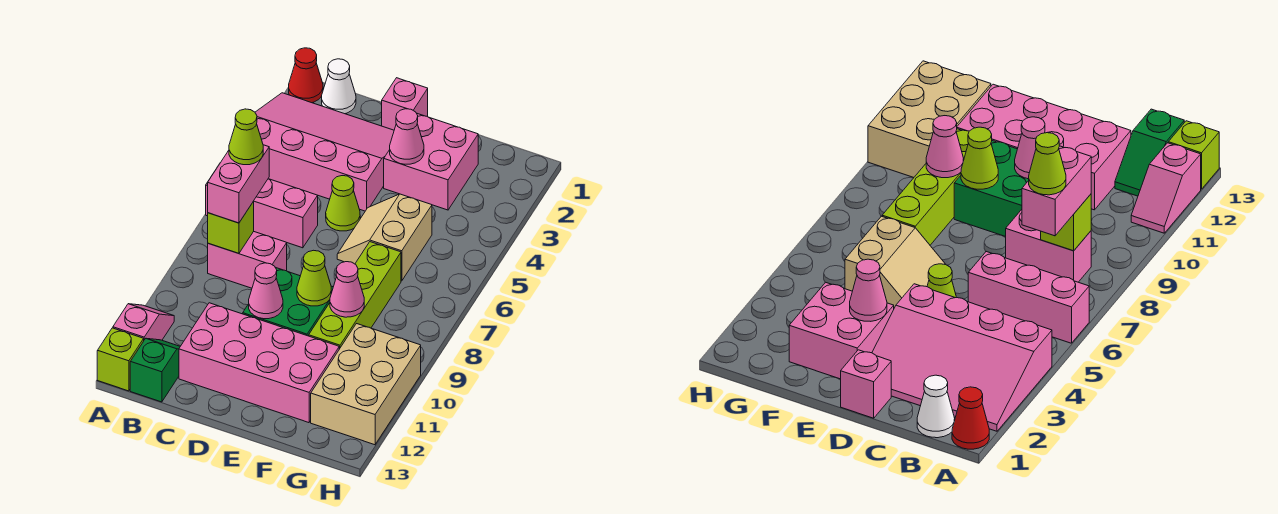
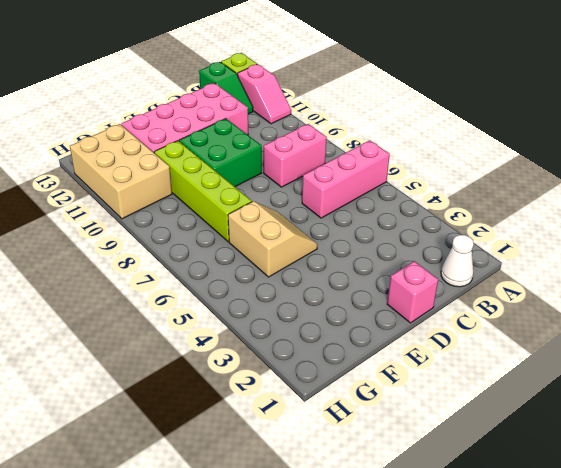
none -> red 1x1 cone [289,48,323,103]
none -> pink 3x4 slope [255,93,394,211]
none -> lime 1x1 cone [326,176,360,231]

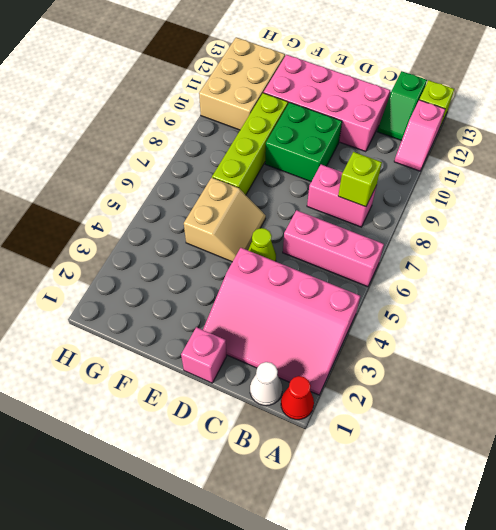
none -> pink 2x2 brick [384,114,478,210]
none -> pink 1x1 cone [249,263,283,319]
none -> pink 1x1 cone [390,109,424,164]

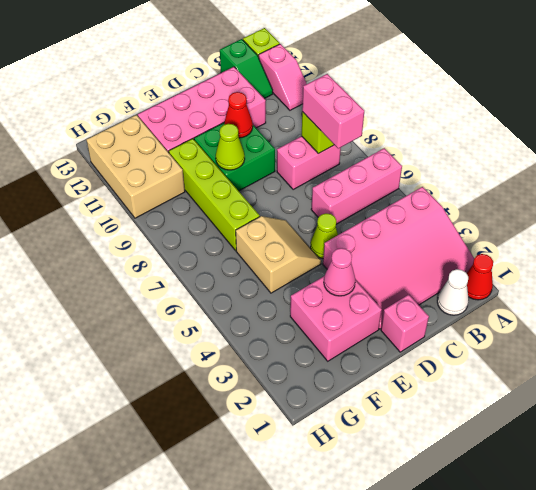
red 1x1 cone [224,92,253,138] -> pink 1x1 cone [249,263,283,319]
none -> pink 1x1 cone [330,262,364,317]
none -> lime 1x1 cone [229,109,263,165]

